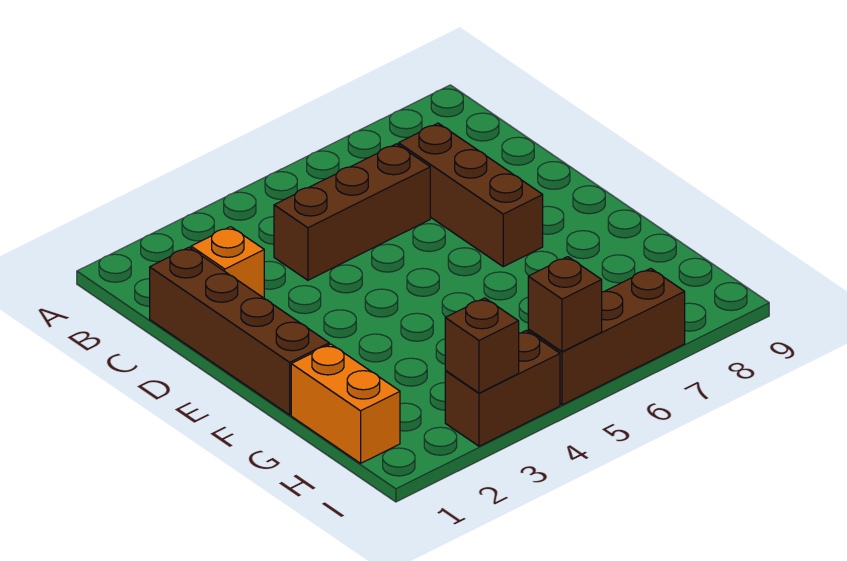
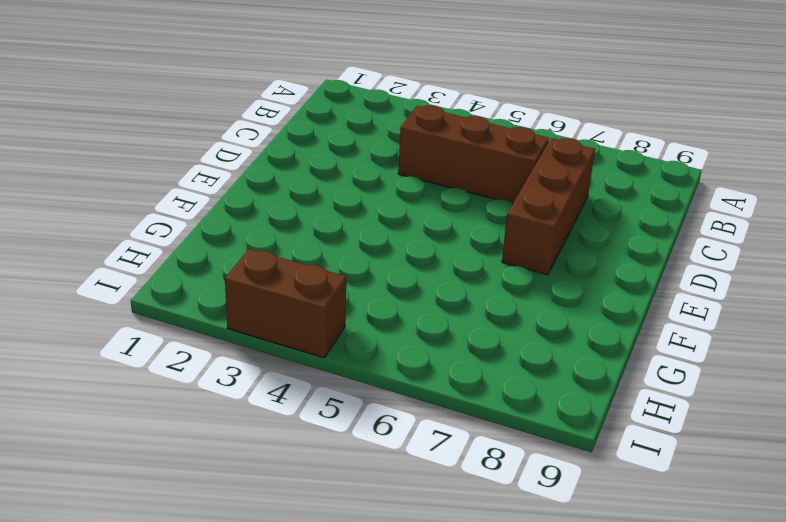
none -> brown 1x4 brick [150,247,329,415]
none -> orange 1x1 brick [191,227,264,298]

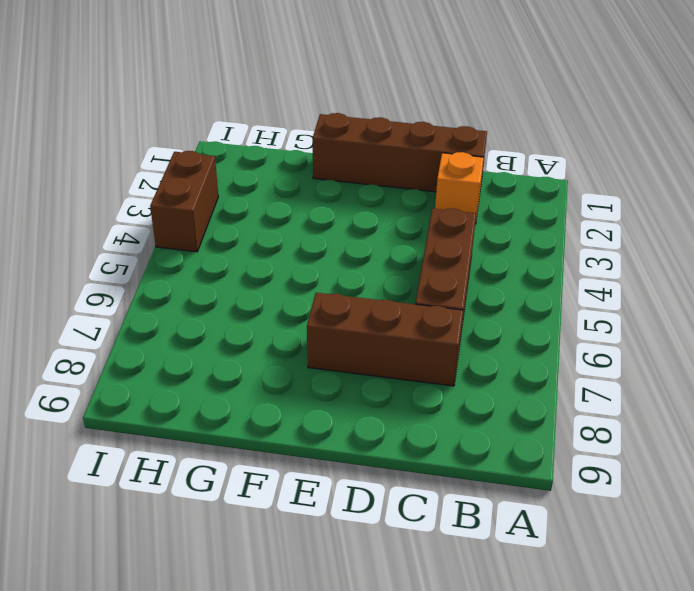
none -> orange 1x2 brick [291,344,400,463]
none -> brown 1x3 brick [528,268,685,405]

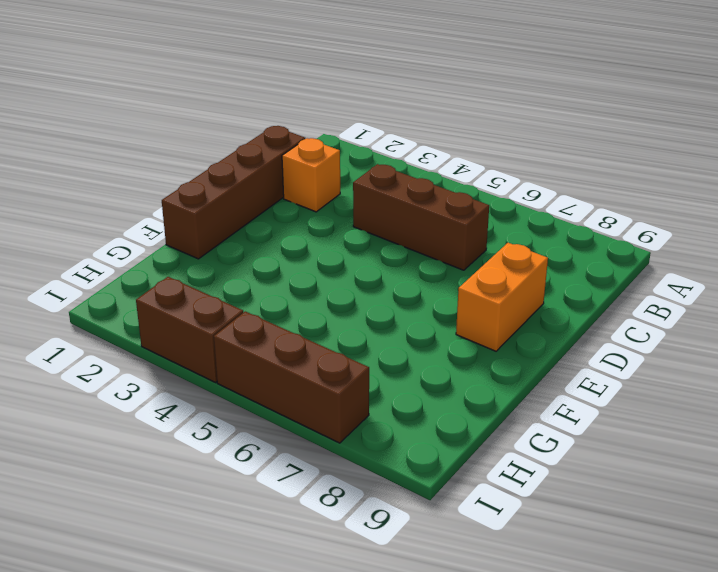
orange 1x2 brick [456,243,548,351] -> orange 1x2 brick moved to [291,344,400,463]
none -> brown 1x3 brick [399,123,543,267]
none -> brown 1x1 brick [445,298,519,393]

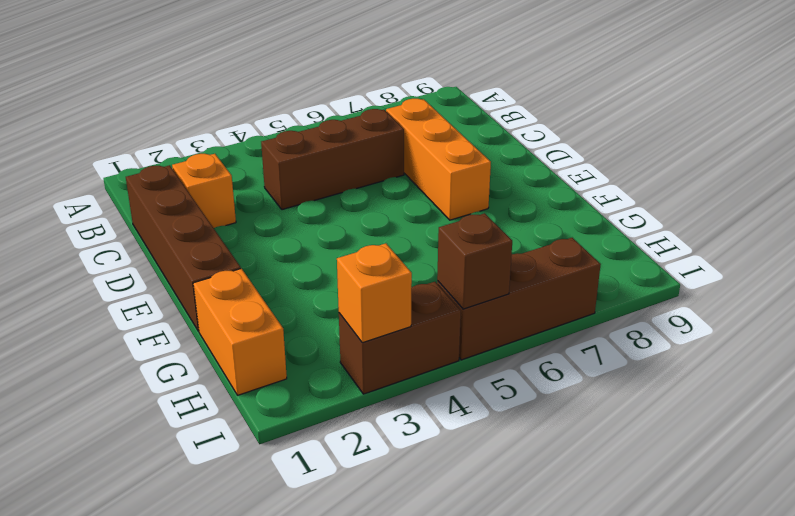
orange 1x3 brick [386,99,491,220] -> brown 1x3 brick [399,123,543,267]
orange 1x1 brick [337,243,412,343] -> brown 1x1 brick [445,298,519,393]

